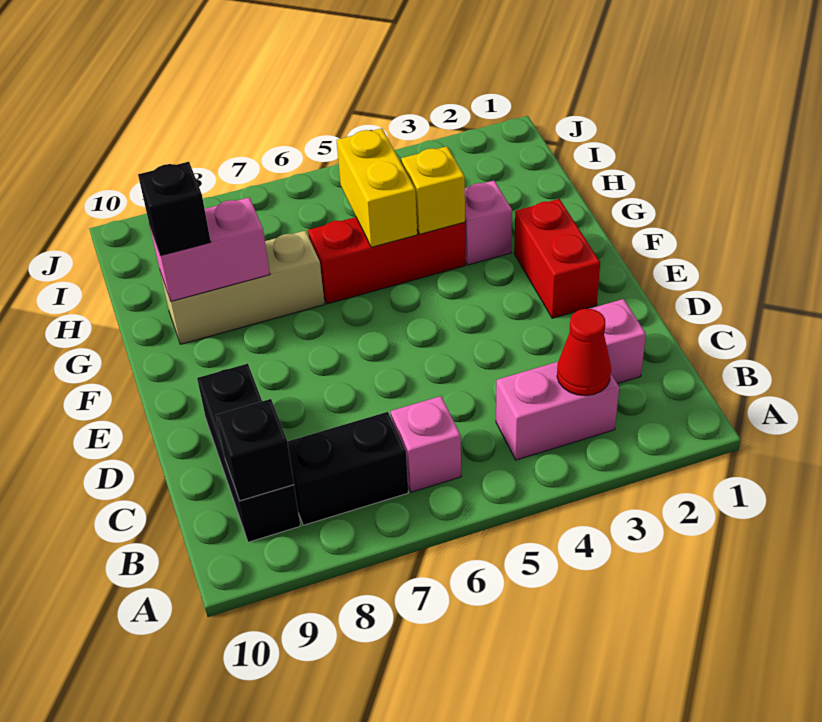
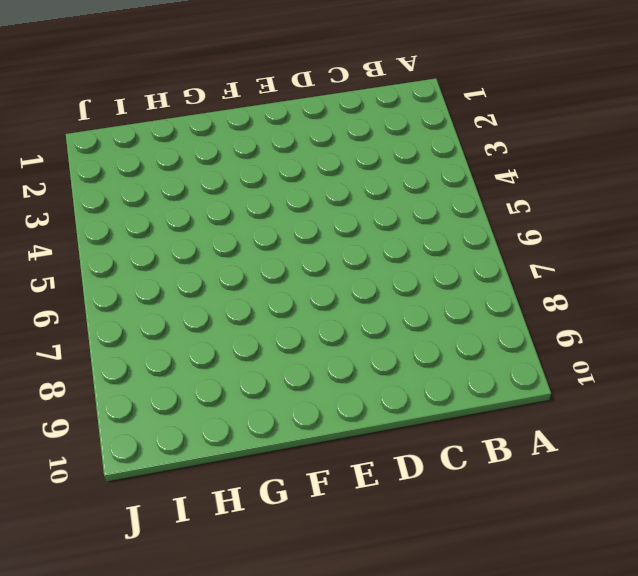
none -> pink 1x2 brick [496,362,619,460]
none -> pink 1x1 brick [391,396,461,492]
none -> black 1x2 brick [287,412,408,525]

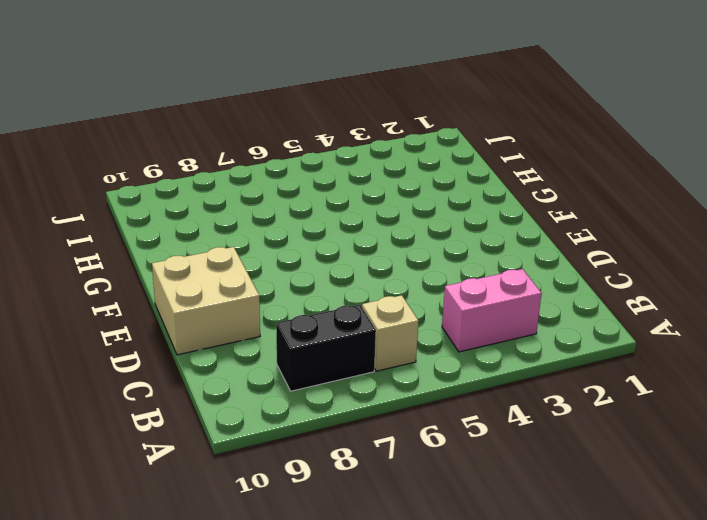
tan 1x1 brick [362,295,418,371] -> pink 1x1 brick [391,396,461,492]
tan 2x2 brick [152,247,260,355] -> black 1x3 brick [197,364,300,542]
none -> pink 1x1 brick [590,299,646,384]
none -> red 1x2 brick [514,199,600,318]
none -> pink 1x1 brick [465,181,512,265]

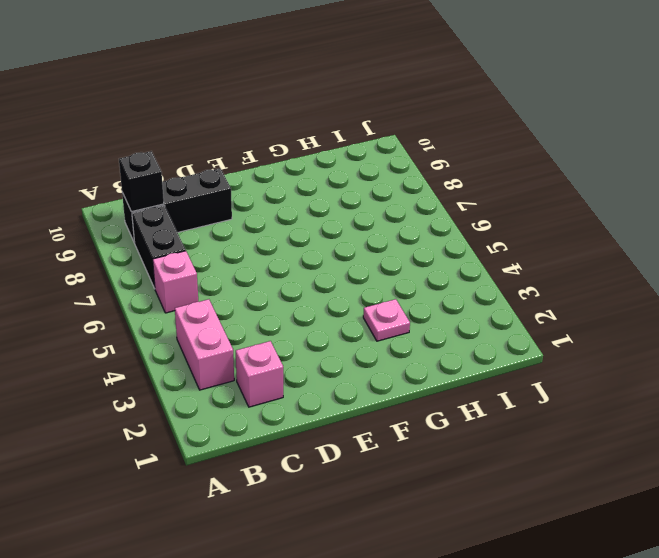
pink 1x1 plate [363,299,410,341] -> pink 1x1 brick [465,181,512,265]
none -> red 1x2 brick [514,199,600,318]
none -> red 1x3 brick [308,217,466,304]
none -> tan 1x3 brick [160,231,325,344]

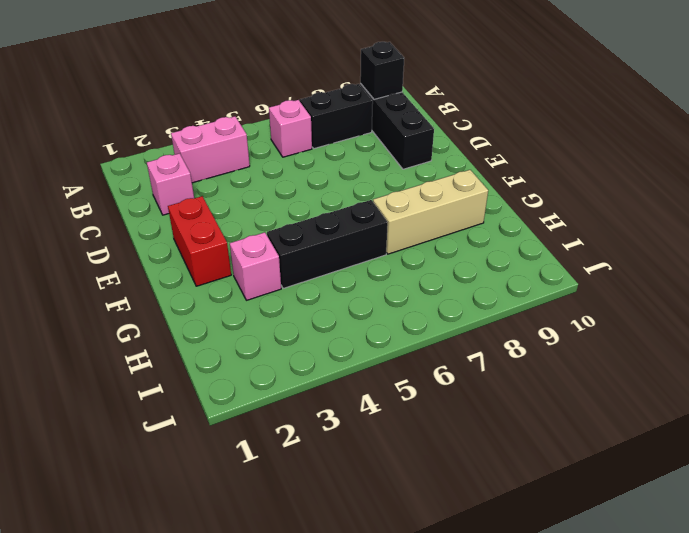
black 1x3 brick [267,200,388,288] -> red 1x3 brick [308,217,466,304]
none -> red 1x1 cone [557,309,611,396]
none -> yellow 1x1 brick [401,146,465,234]
none -> yellow 1x2 brick [337,128,417,247]

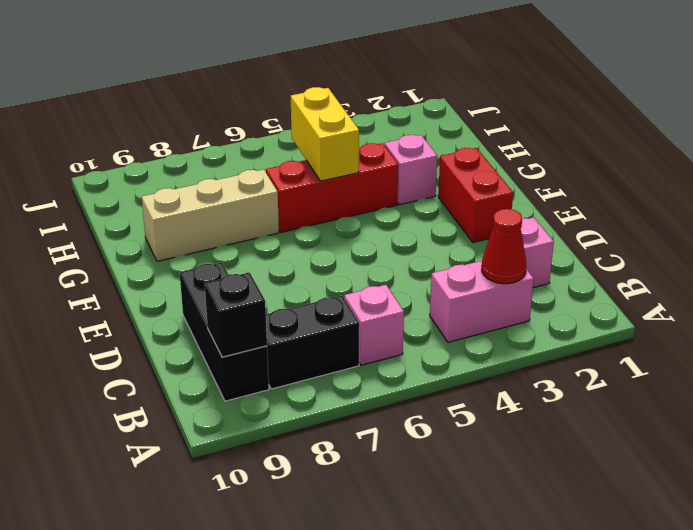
none -> yellow 1x1 brick [401,146,465,234]
none -> pink 1x2 brick [150,197,270,301]
none -> black 1x1 brick [138,162,211,256]

